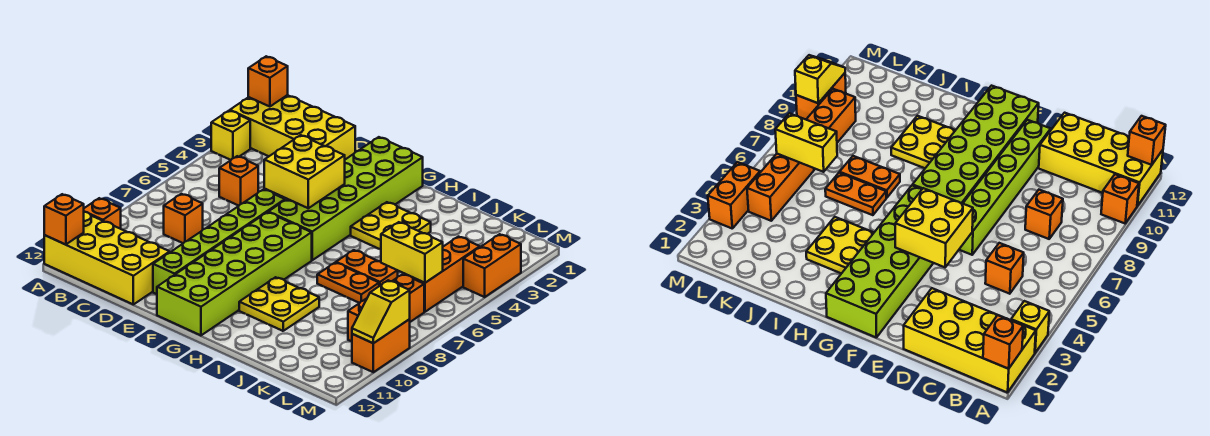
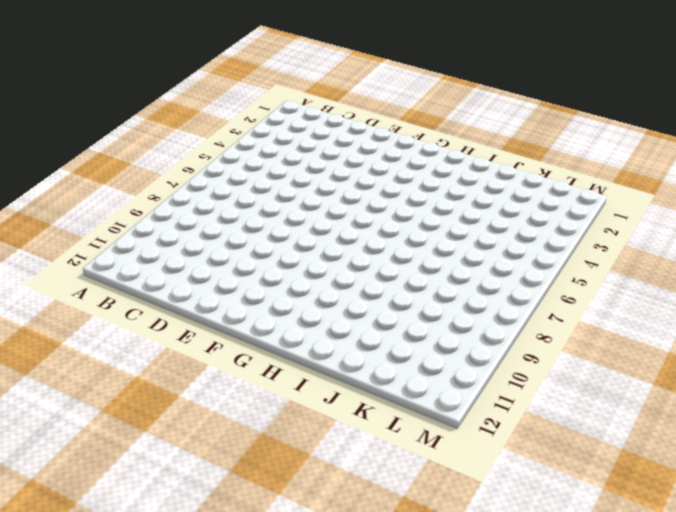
none -> yellow 2x4 brick [230,95,355,159]
none -> yellow 1x1 brick [211,111,250,160]
none -> orange 1x1 brick [84,198,121,229]

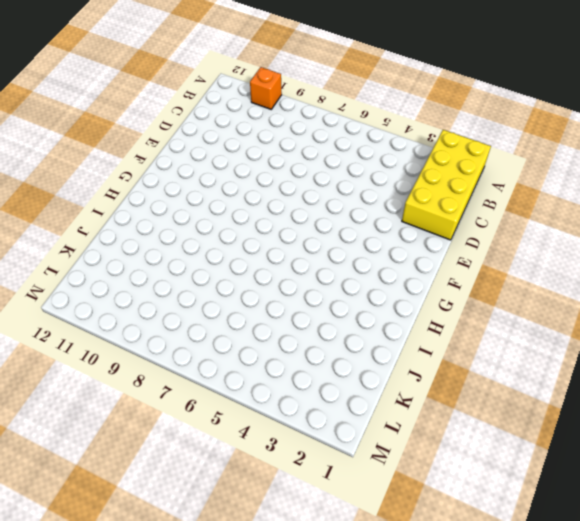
none -> yellow 1x1 brick [211,111,250,160]
none -> yellow 2x4 brick [44,212,170,304]
none -> orange 1x1 brick [219,156,258,206]

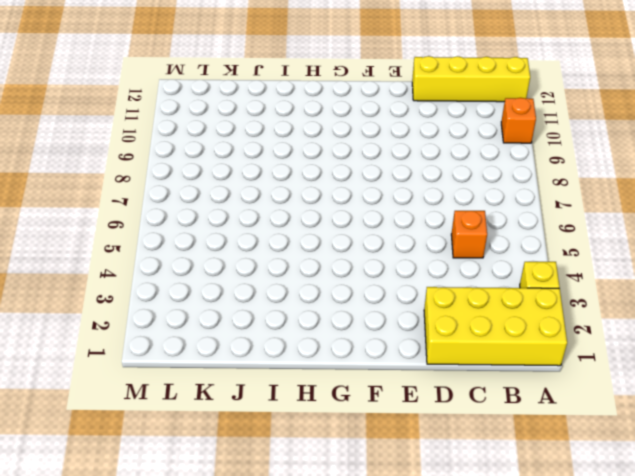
yellow 1x4 brick [412,56,530,102] -> yellow 2x4 brick [44,212,170,304]
none -> orange 1x1 brick [164,194,203,243]
none -> lime 1x6 brick [153,189,285,294]
none -> lime 2x6 brick [268,137,423,260]

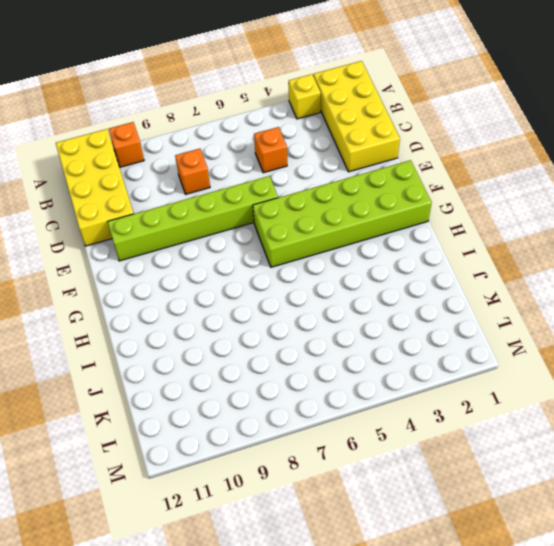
none -> lime 2x6 brick [157,212,312,335]
none -> yellow 2x2 plate [351,202,431,250]
none -> yellow 2x2 plate [239,277,319,331]

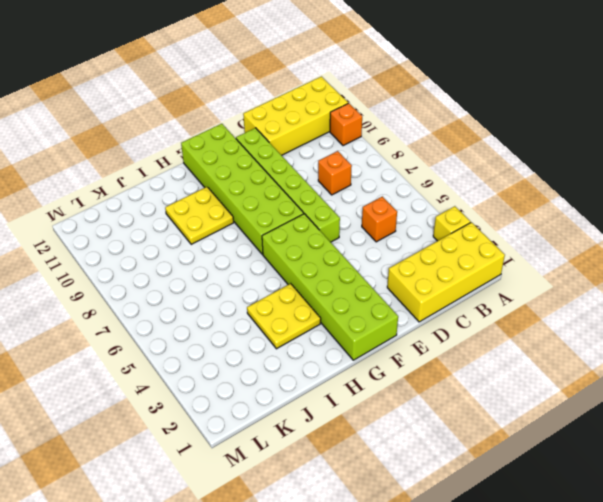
none -> orange 1x2 plate [336,250,398,286]
none -> orange 1x2 plate [317,263,379,303]
none -> orange 1x3 brick [404,237,480,312]

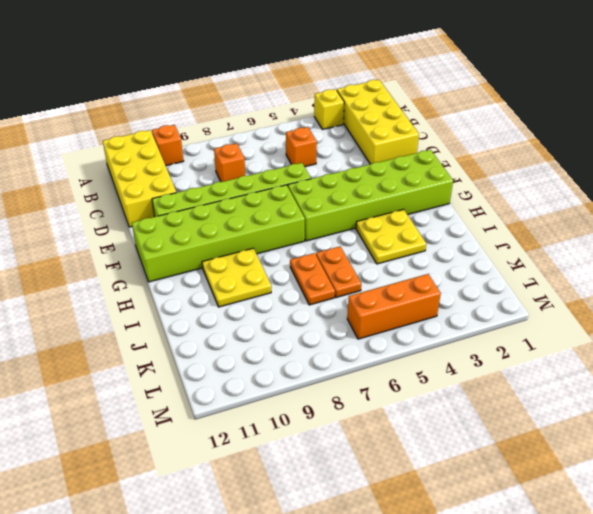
none -> orange 1x3 brick [348,274,424,341]
none -> orange 1x2 brick [463,234,521,297]
none -> orange 1x2 brick [352,319,410,372]

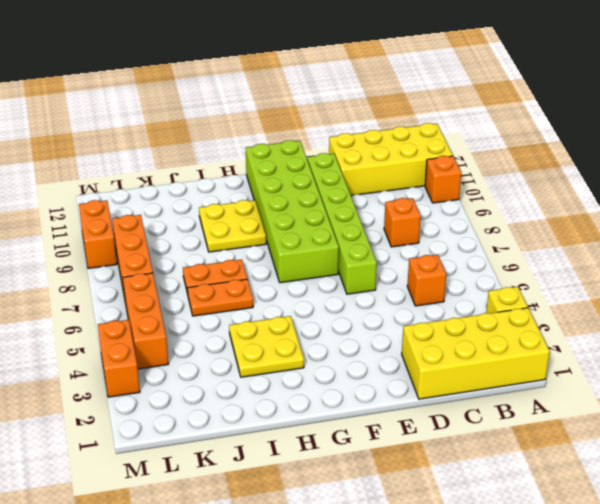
none -> lime 2x6 brick [268,137,423,260]
none -> orange 1x1 brick [248,56,288,107]
none -> orange 1x1 brick [44,194,84,245]

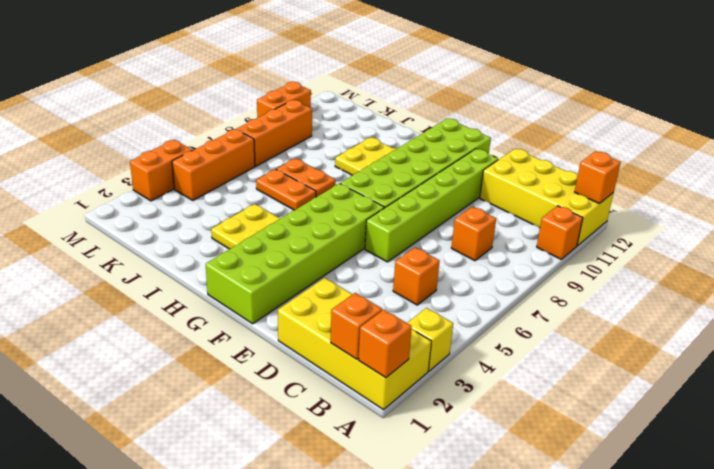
orange 1x1 brick [331,293,382,359] -> none
none -> yellow 2x2 brick [264,135,345,208]
none -> yellow 1x2 brick [381,222,443,283]
none -> yellow 1x2 slope [352,280,410,343]

